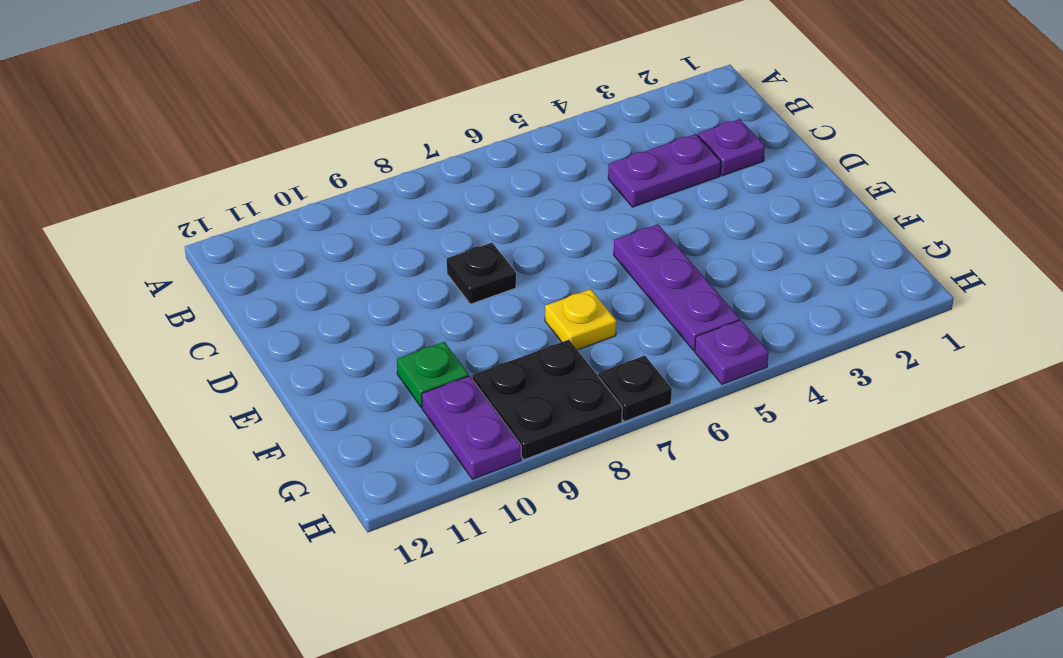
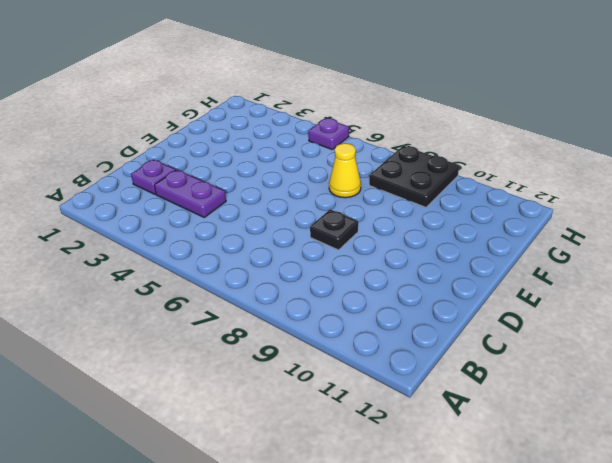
yellow 1x1 cone [329,143,361,198] -> yellow 1x1 plate [545,289,616,350]
none -> purple 1x3 plate [614,224,740,350]
none -> green 1x1 plate [397,342,469,407]

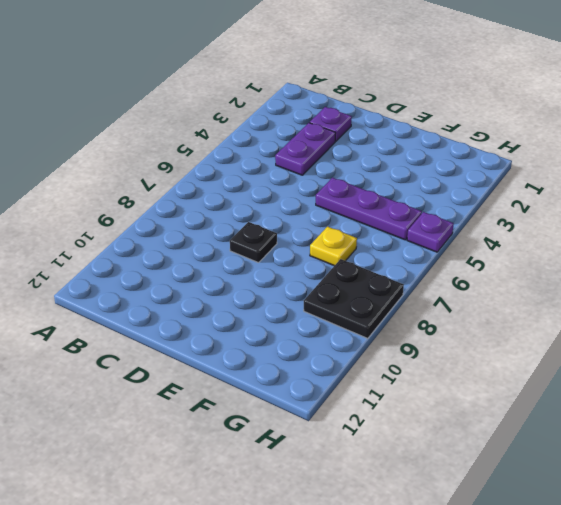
none -> green 1x1 plate [397,342,469,407]
none -> purple 1x2 plate [422,376,521,479]

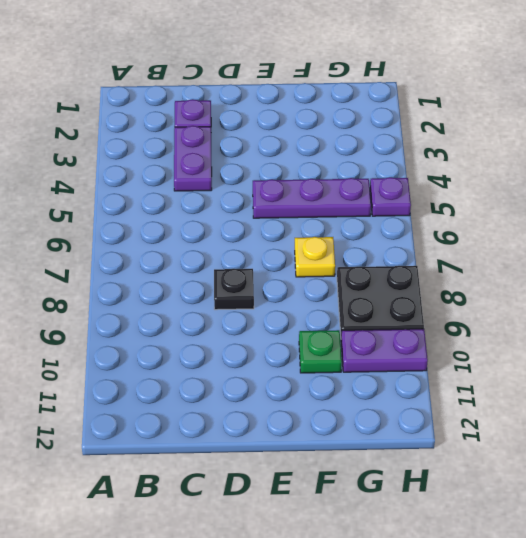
none -> black 1x1 plate [598,356,672,422]

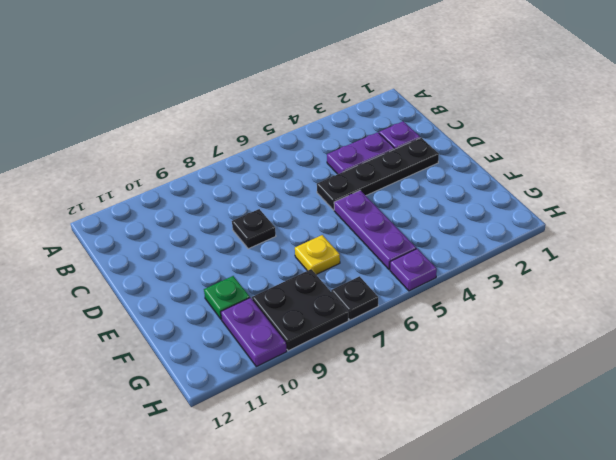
black 1x4 plate [317,138,439,210] -> none

